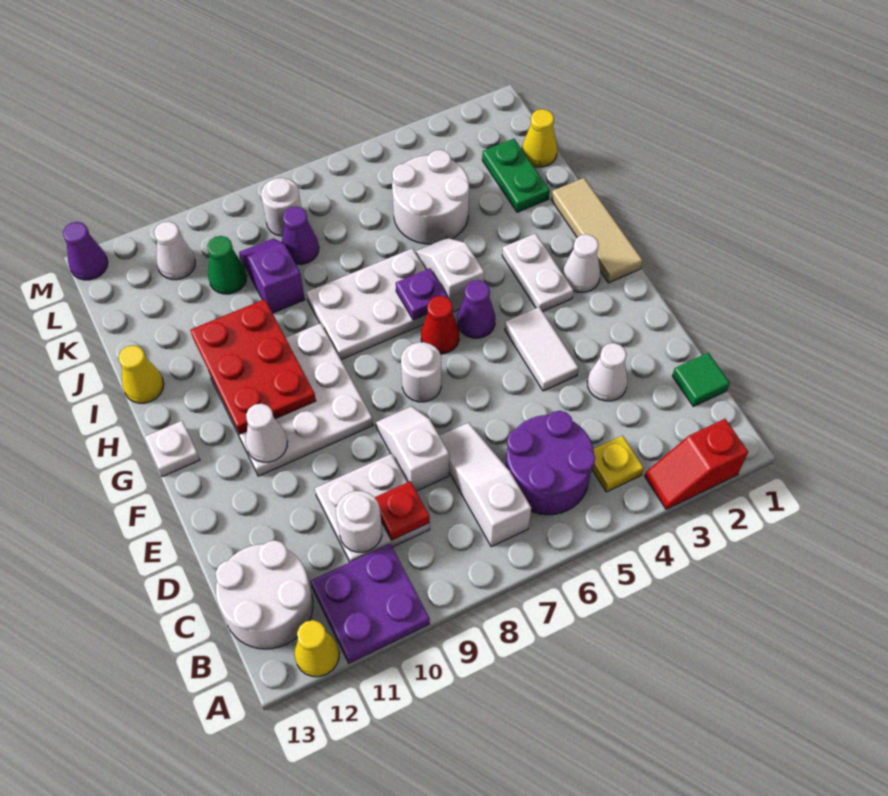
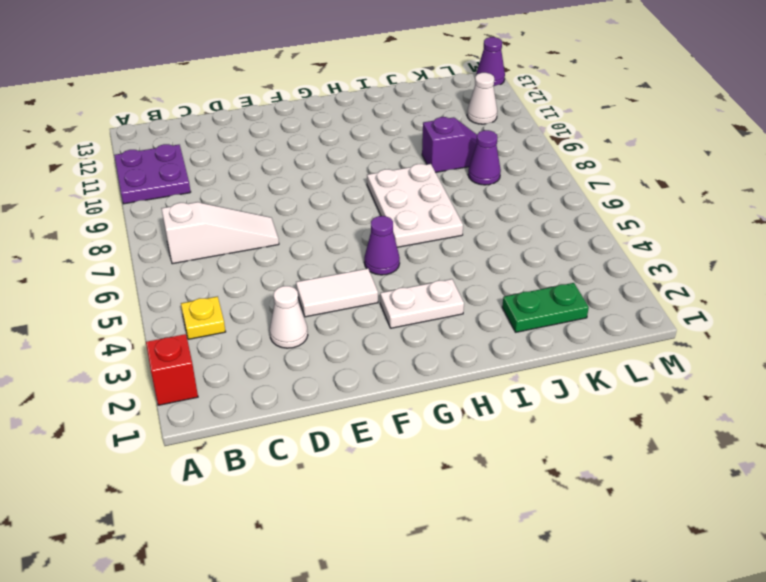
none -> yellow 1x1 cone [294,620,339,677]
none -> purple 2x2 round brick [506,411,595,515]
none -> white 2x2 round brick [216,540,313,649]
none -> green 1x1 tile [672,353,730,407]

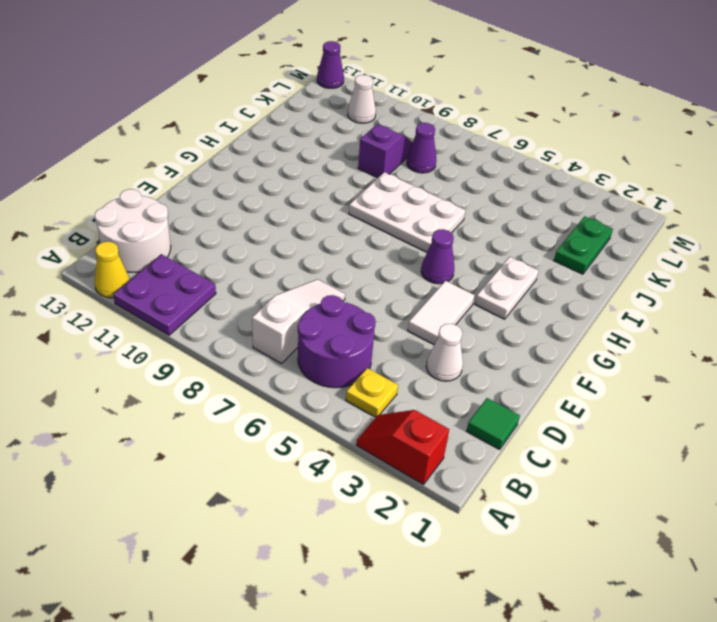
none -> white 2x2 plate [315,454,430,562]
none -> white 1x2 slope [376,406,449,491]
none -> white 1x1 round brick [401,342,441,402]
none -> white 3x3 plate [209,323,373,476]

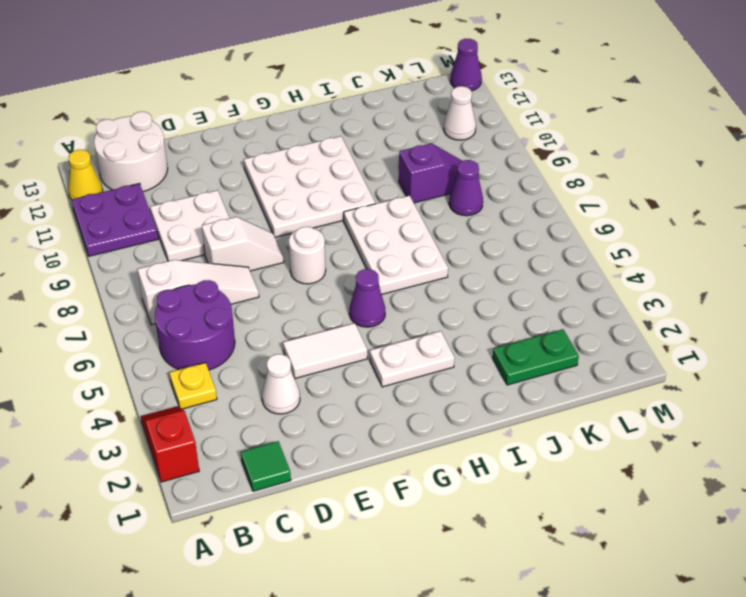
none -> tan 1x3 tile [551,178,643,283]
none -> white 1x1 cone [563,234,601,292]
none -> red 1x1 cone [421,296,459,354]
none -> white 1x1 plate [144,421,200,477]

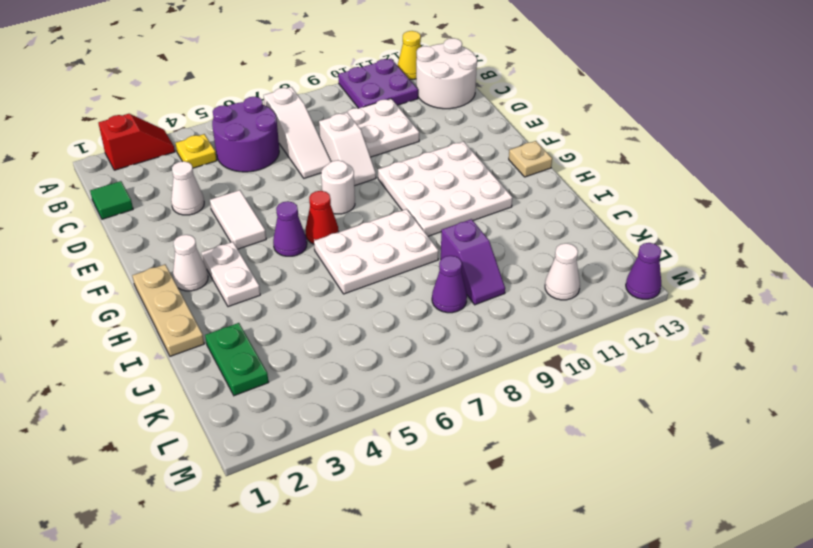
tan 1x3 plate [132,265,204,356] -> tan 1x3 tile [551,178,643,283]
tan 1x1 plate [509,141,552,177] -> white 1x1 plate [144,421,200,477]
none -> white 1x2 slope [415,238,485,312]
none -> yellow 1x1 cone [119,345,164,403]
none -> white 2x2 round brick [392,150,469,244]
none -> yellow 1x1 cone [522,109,557,167]

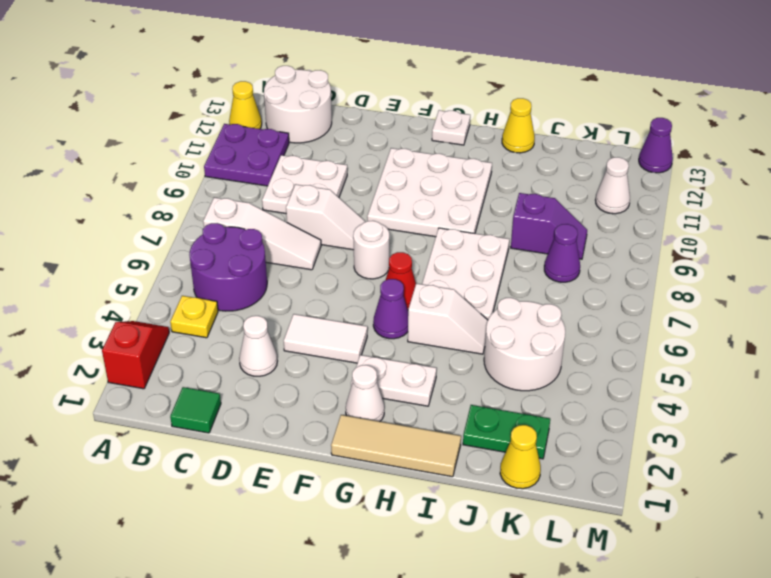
none -> green 1x1 cone [207,236,247,294]
none -> white 1x1 round brick [261,178,301,236]
none -> red 1x1 plate [375,481,430,540]
none -> white 1x1 round brick [336,491,382,552]

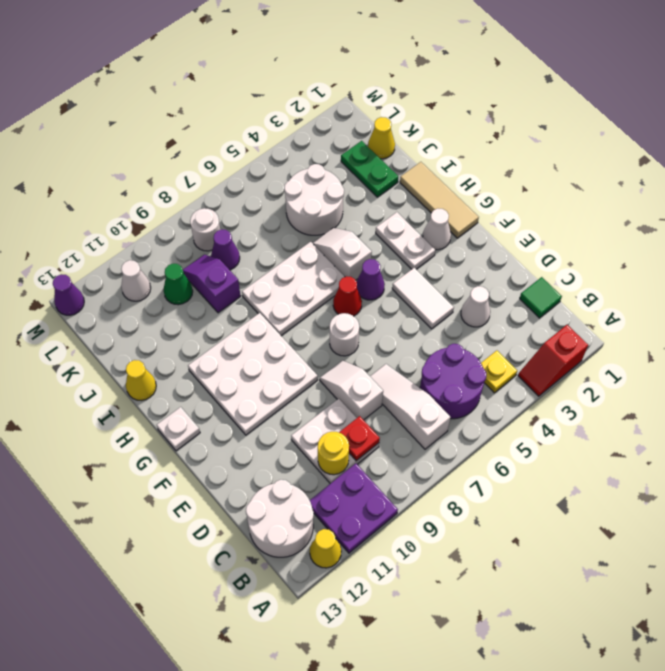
yellow 1x1 round brick [318,432,349,475] -> white 1x1 round brick [336,491,382,552]
none -> white 1x1 cone [245,404,288,462]
none -> red 2x3 plate [190,299,316,434]
none -> purple 1x1 plate [396,268,448,320]

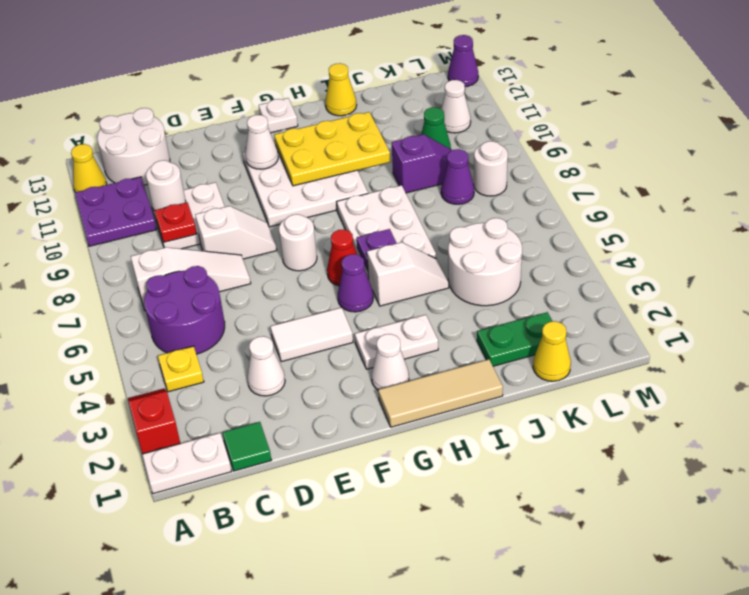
white 1x2 plate [142,433,232,494] -> none
yellow 2x3 plate [274,112,390,186] -> red 2x3 plate [190,299,316,434]

